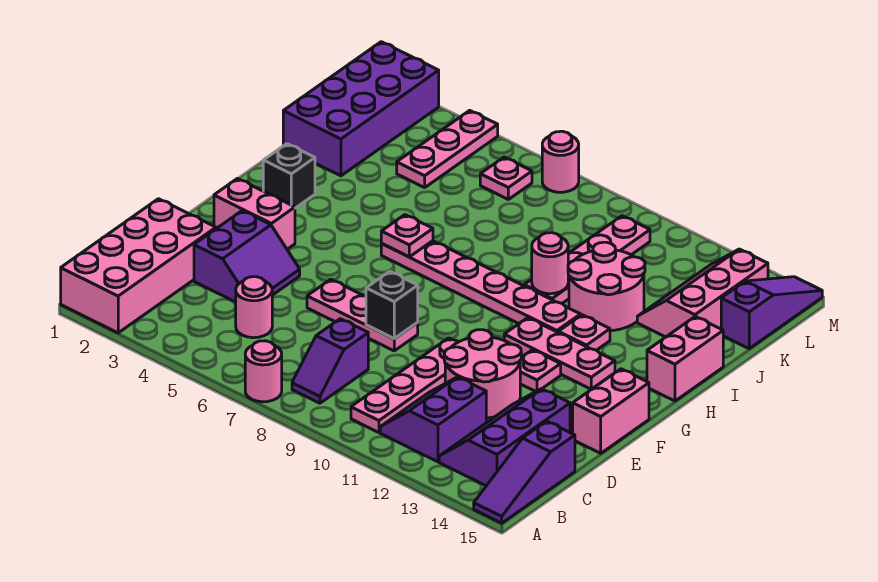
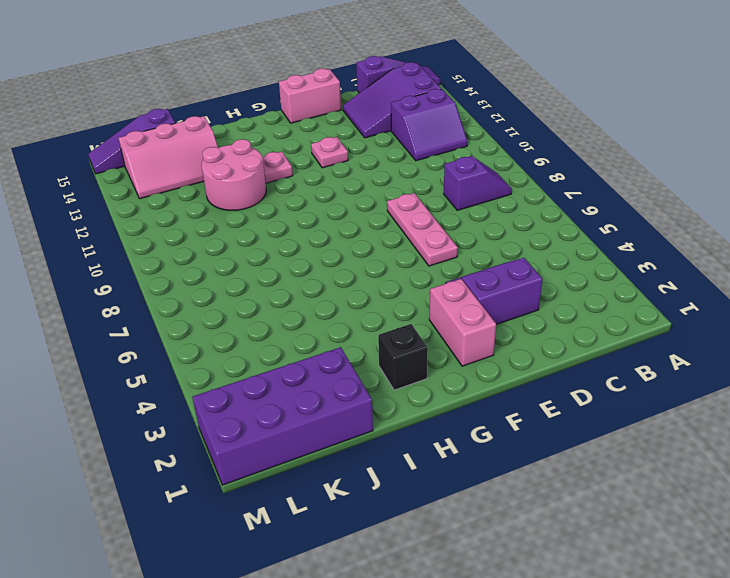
purple 2x3 slope [343,62,441,138] -> purple 2x3 slope turned to [439,389,570,486]
none -> pink 2x4 brick [61,199,216,333]
none -> pink 1x1 round brick [245,341,282,402]
none -> pink 1x4 plate [351,338,459,433]
none -> pink 1x1 round brick [236,277,272,338]

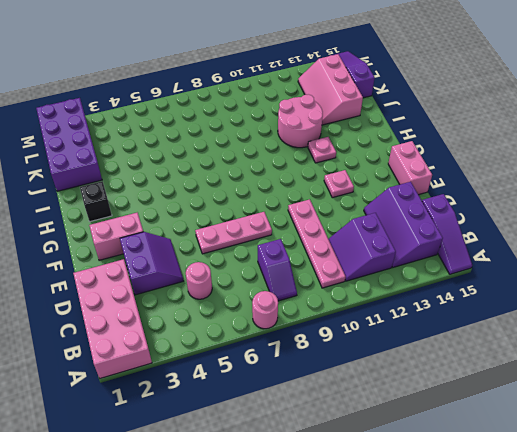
none -> pink 2x2 round brick [444,330,521,418]
none -> pink 1x3 plate [504,318,615,389]
none -> pink 1x6 plate [381,241,581,332]
none -> pink 1x2 brick [647,316,723,401]

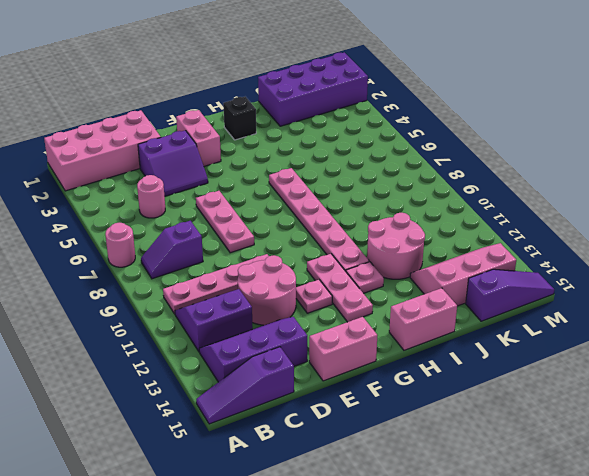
none -> pink 1x4 plate [524,216,650,303]
none -> pink 1x3 plate [397,110,498,188]
none -> pink 1x1 plate [480,157,532,199]
none -> pink 1x1 round brick [542,131,579,192]

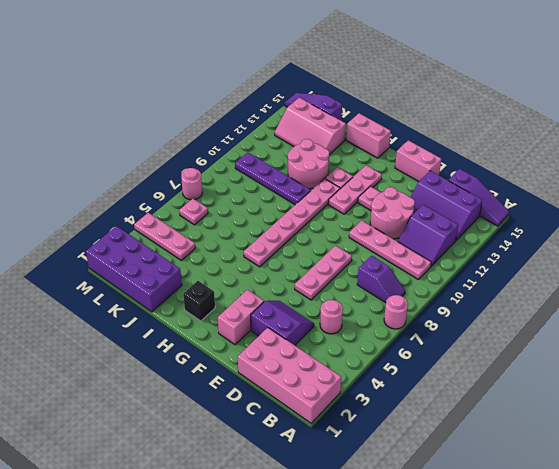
purple 1x4 plate [235,152,311,205] -> pink 1x4 plate [524,216,650,303]
none -> black 1x1 brick [366,271,418,339]
none -> pink 1x1 plate [381,215,433,257]
none -> pink 1x1 round brick [532,233,568,294]

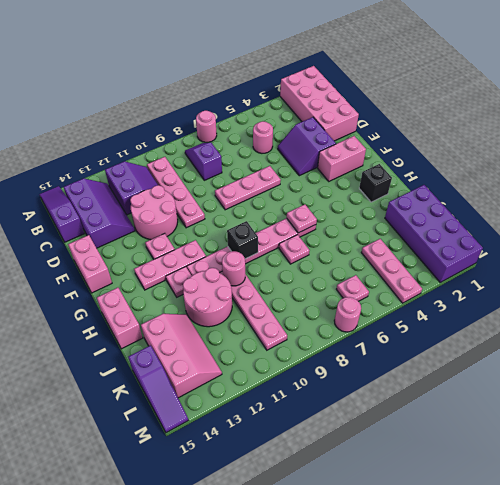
black 1x1 brick [227,221,258,259] -> black 1x1 brick moved to [366,271,418,339]
pink 1x1 plate [279,235,310,264] -> none

